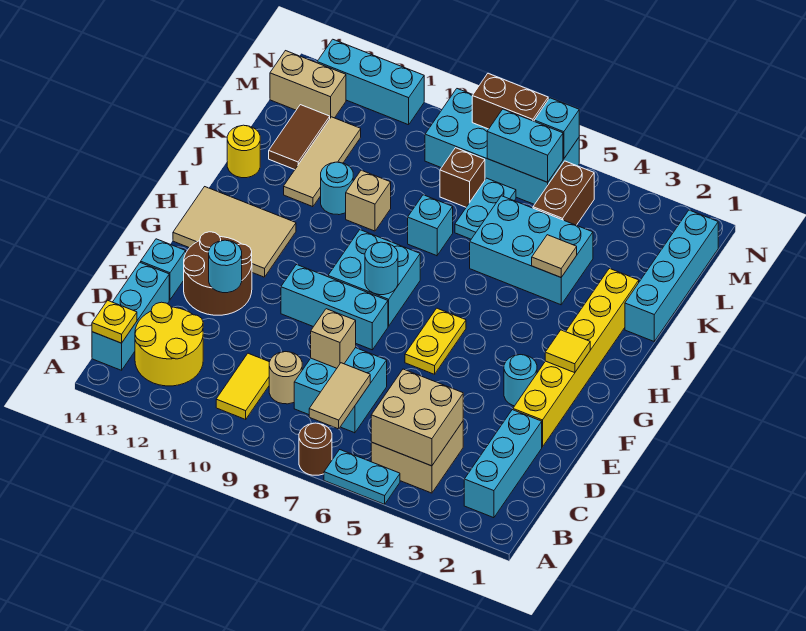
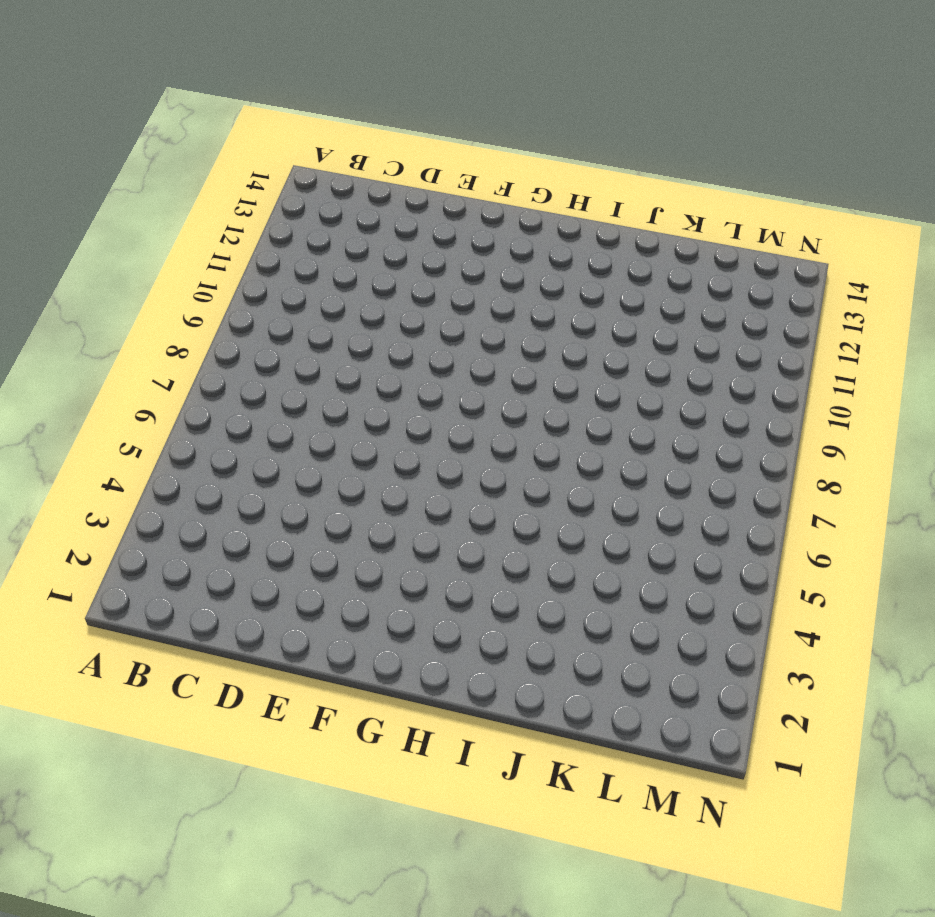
none -> cyan 1x2 plate [324,450,400,504]
none -> brown 1x1 round brick [299,423,332,475]
none -> cyan 1x3 brick [464,410,542,518]
none -> tan 2x2 brick [371,422,463,493]

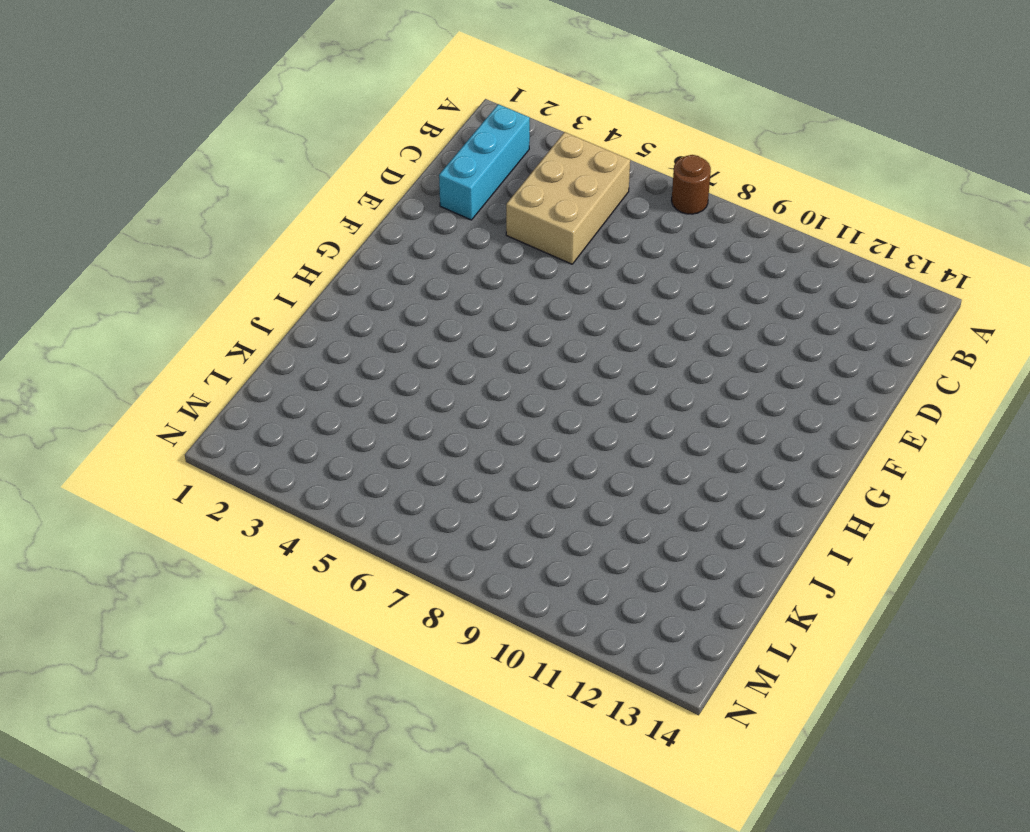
tan 2x3 brick [506,132,630,264] -> tan 2x2 brick [371,422,463,493]
none -> cyan 1x2 plate [324,450,400,504]
none -> yellow 1x2 tile [216,353,269,419]
none -> yellow 2x2 round brick [135,302,203,386]
none -> cyan 1x3 brick [92,262,169,370]

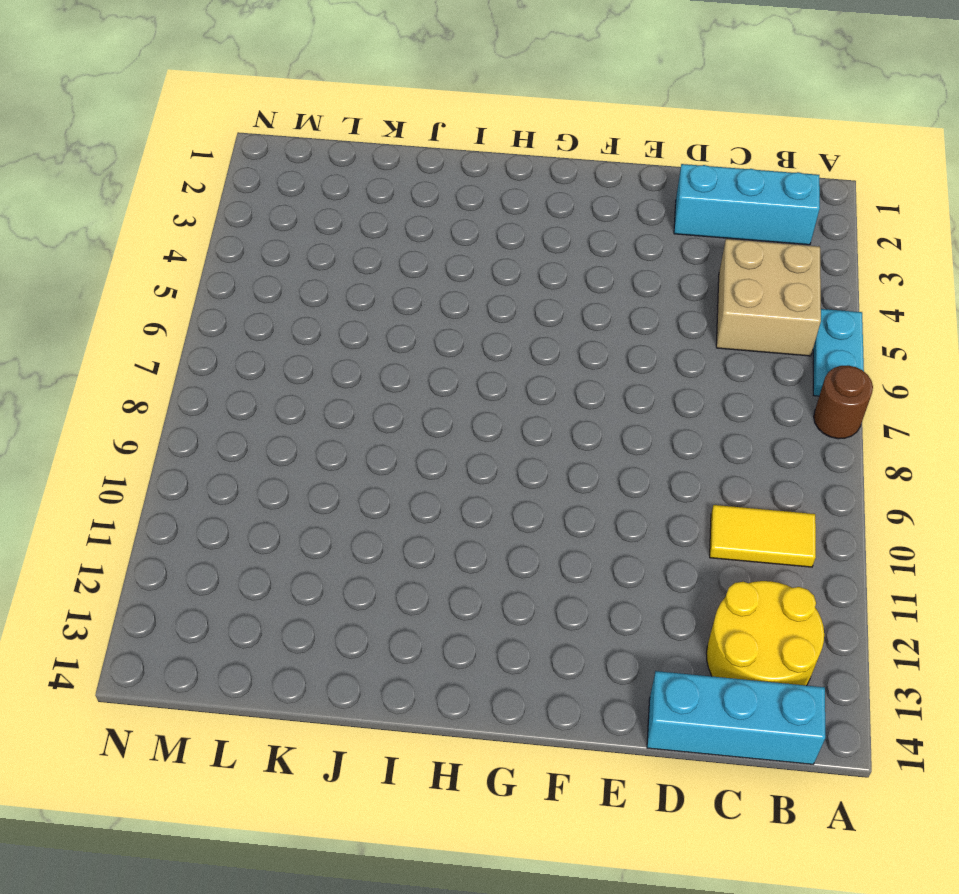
none -> cyan 2x2 brick [294,348,387,433]
none -> tan 1x1 round brick [269,352,302,404]
none -> yellow 1x6 brick [513,268,639,447]
none -> brown 2x2 round brick [184,232,252,315]

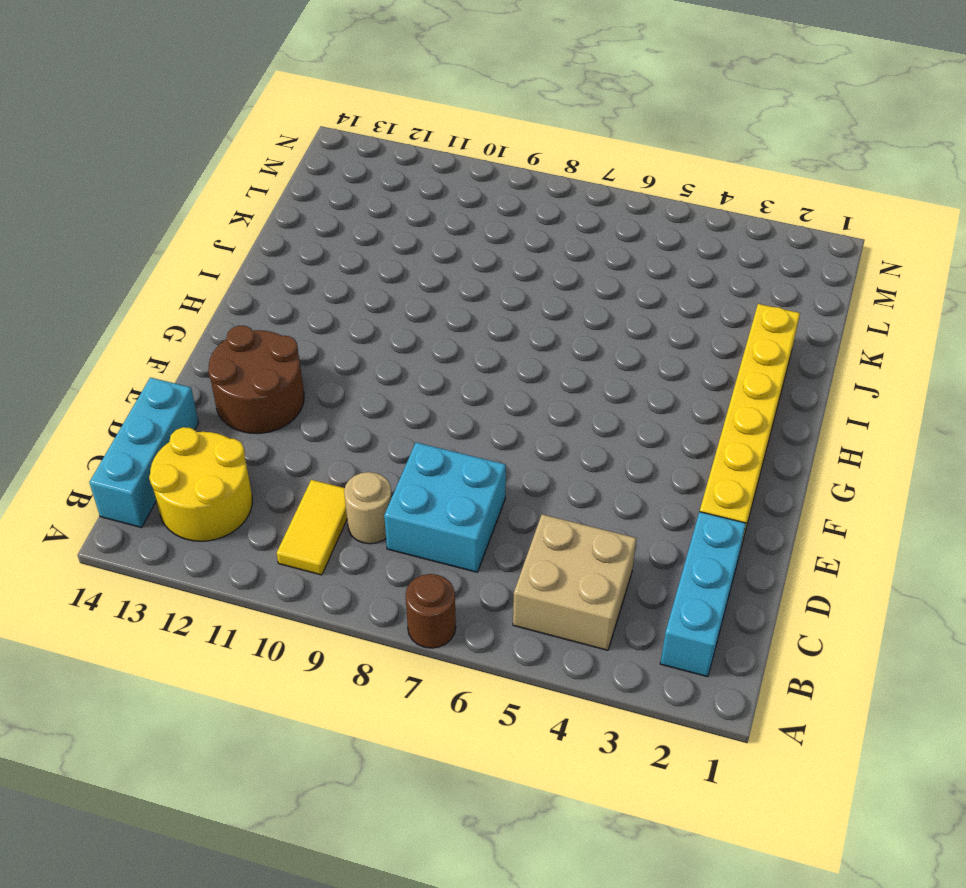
none -> cyan 1x2 plate [324,450,400,504]
none -> cyan 1x1 brick [141,239,186,300]
none -> cyan 1x1 round brick [504,355,537,406]
none -> yellow 1x2 plate [405,308,466,374]

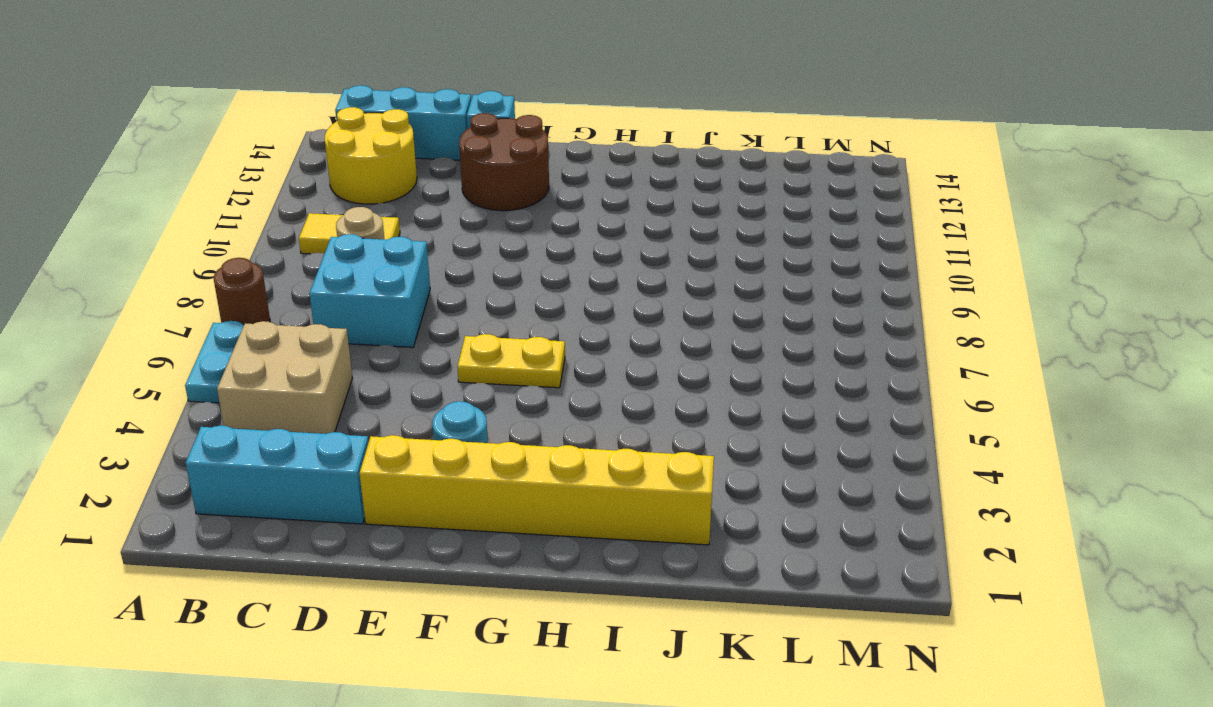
none -> cyan 1x3 brick [281,264,388,350]
none -> cyan 2x2 brick [328,230,420,326]
none -> tan 2x3 tile [173,187,296,277]
none -> cyan 1x4 brick [625,210,718,341]

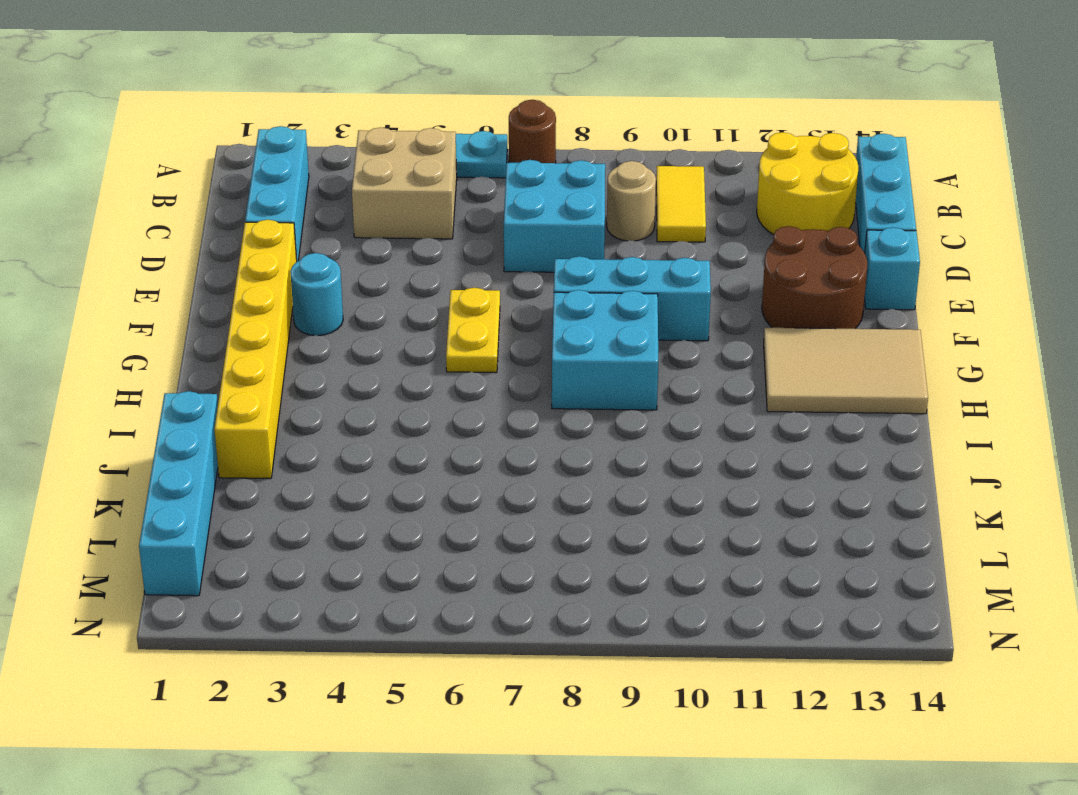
none -> cyan 2x3 brick [470,196,593,305]
none -> cyan 1x1 brick [408,195,453,256]
none -> tan 1x1 brick [346,170,391,231]
none -> cyan 1x1 round brick [321,162,353,215]

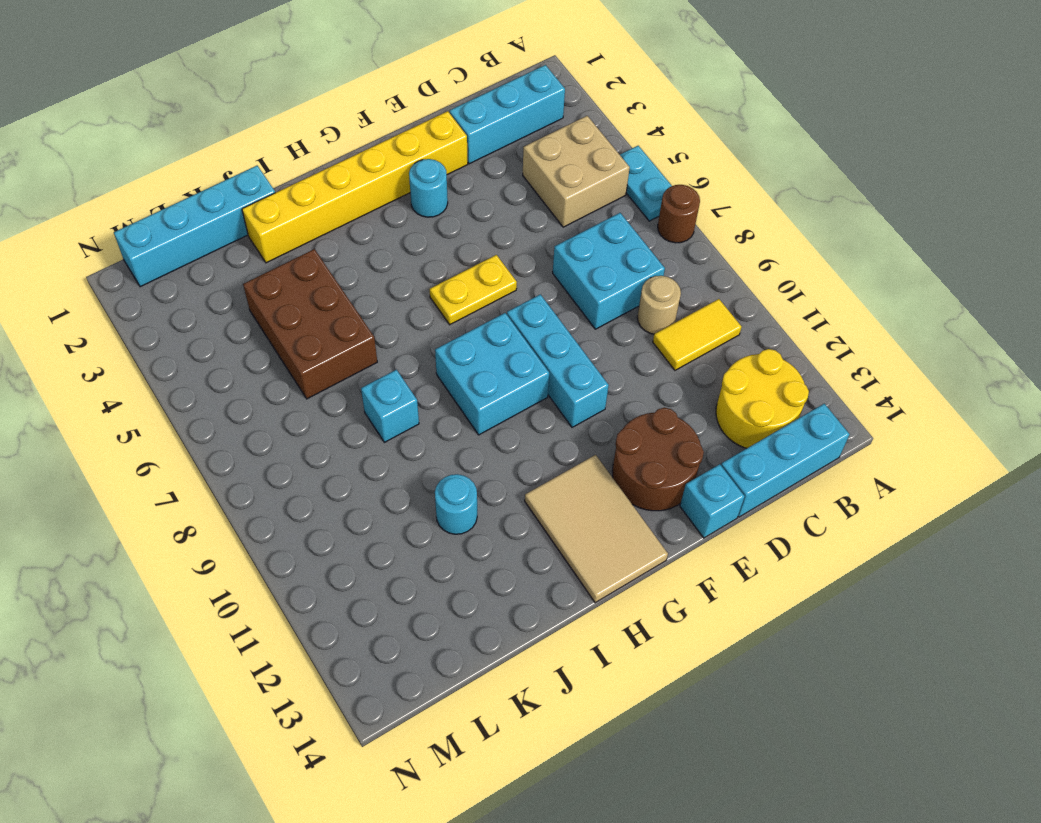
brown 2x3 brick [243,249,377,399] -> cyan 2x3 brick [470,196,593,305]
none -> tan 1x1 brick [346,170,391,231]
none -> tan 1x3 tile [284,117,361,207]
none -> yellow 1x1 round brick [227,125,260,178]
none -> cyan 1x2 plate [455,178,516,239]

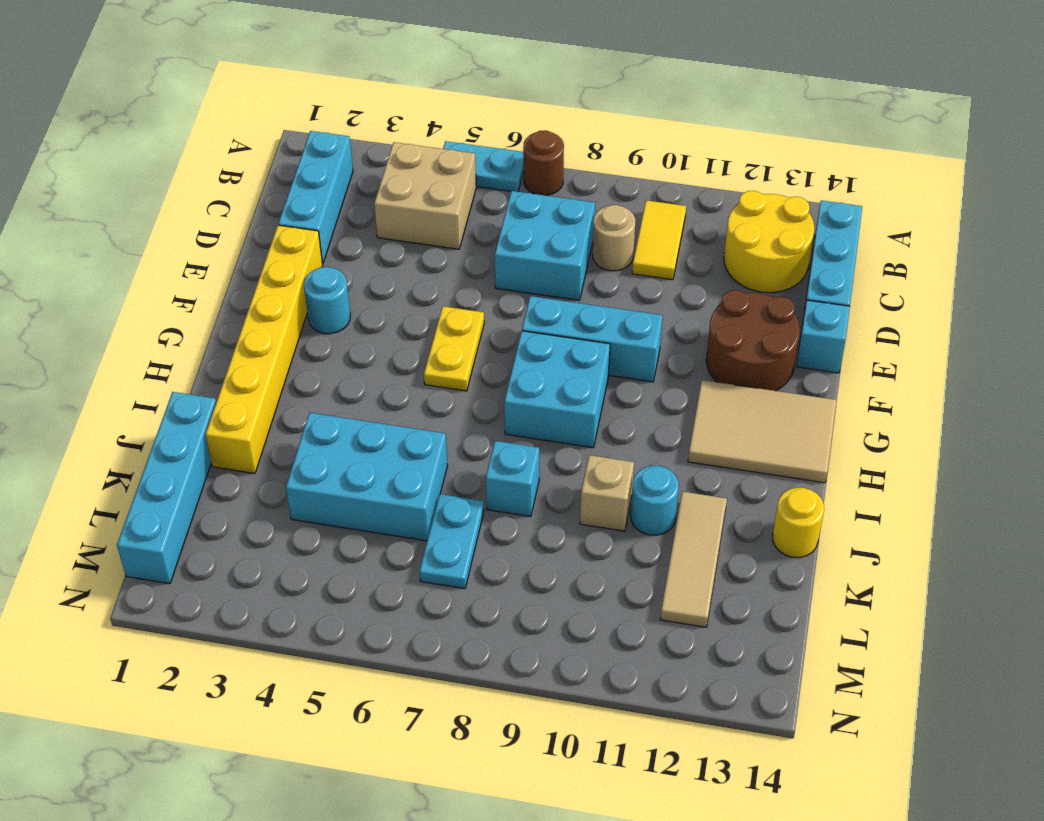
none -> brown 1x2 tile [269,105,330,170]
none -> brown 1x2 brick [533,161,594,225]
none -> brown 1x1 brick [440,148,485,207]
none -> cyan 2x4 brick [425,89,579,205]

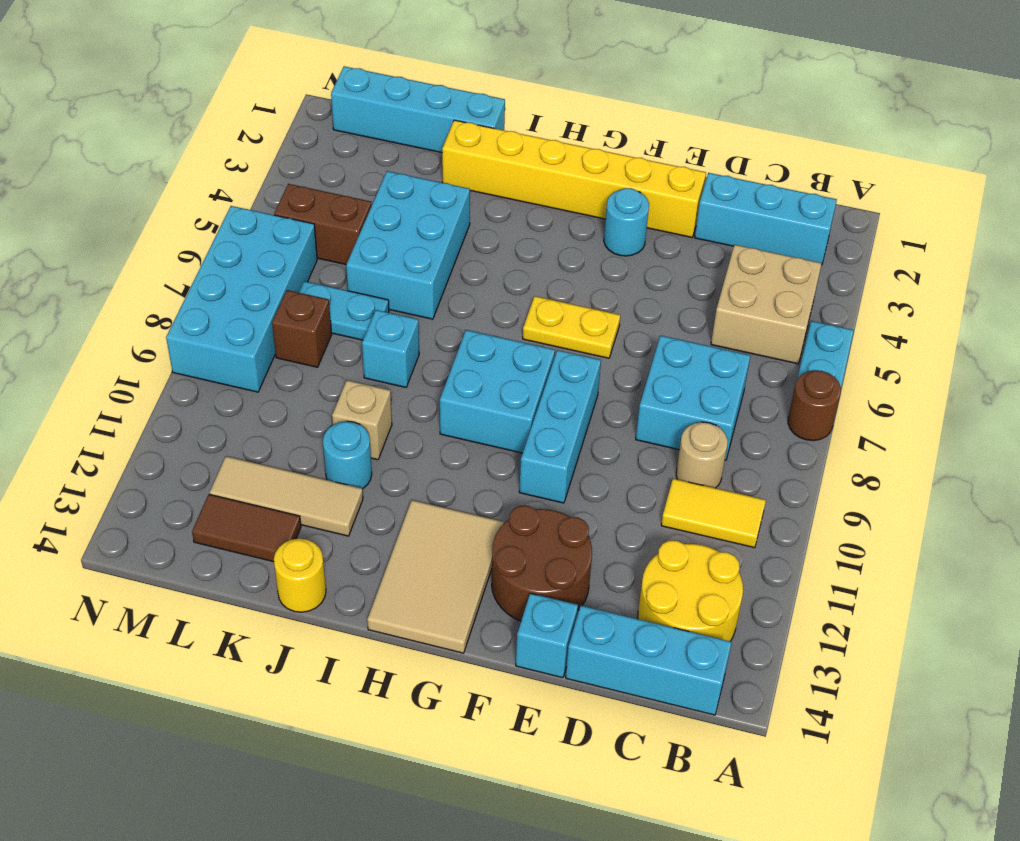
none -> tan 1x2 brick [270,51,346,118]
none -> cyan 1x3 brick [317,39,424,125]
none -> tan 2x2 brick [371,369,463,466]
none -> tan 1x2 tile [309,363,370,429]

